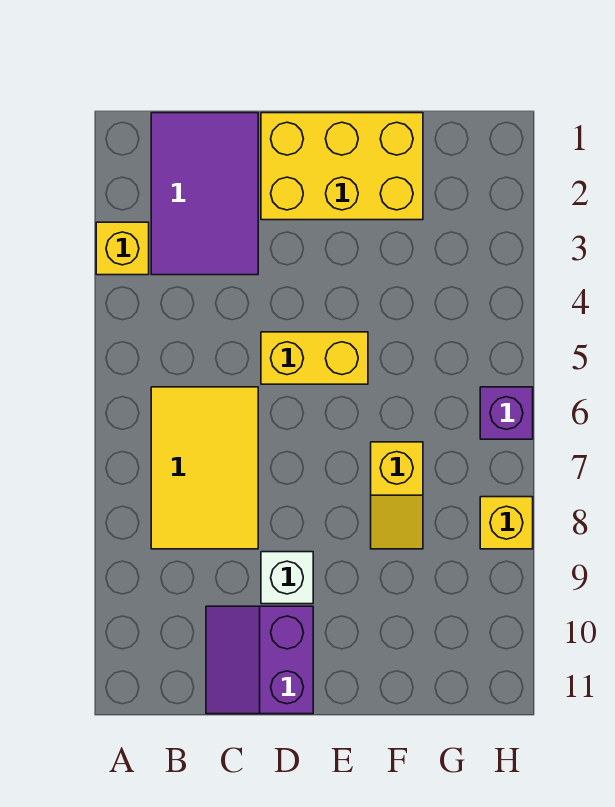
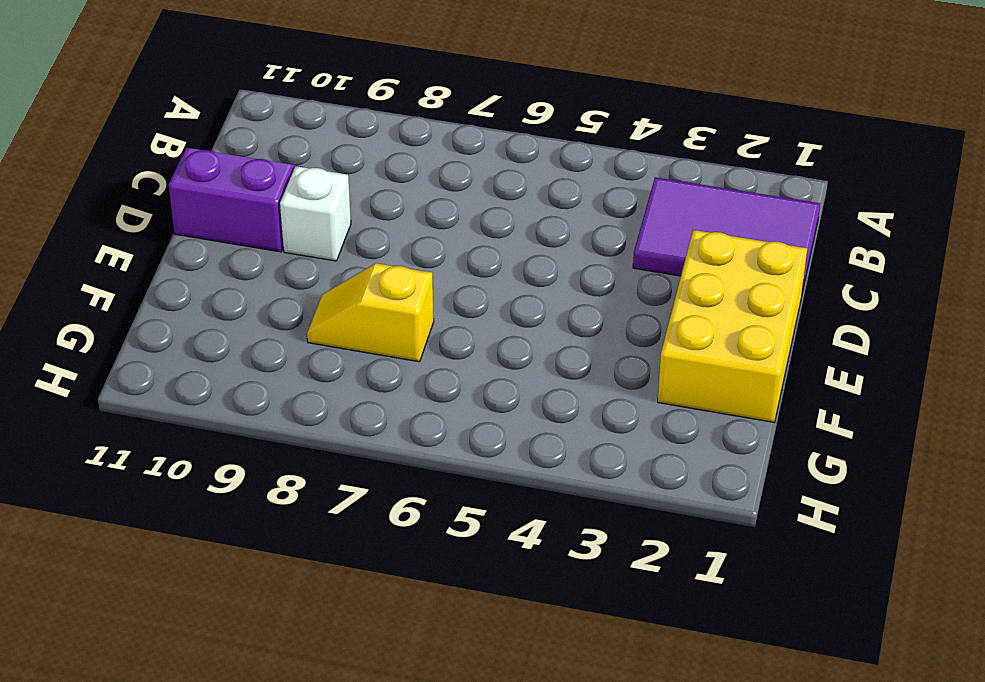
none -> yellow 1x1 brick [96,222,149,275]
none -> yellow 2x3 tile [151,387,258,549]

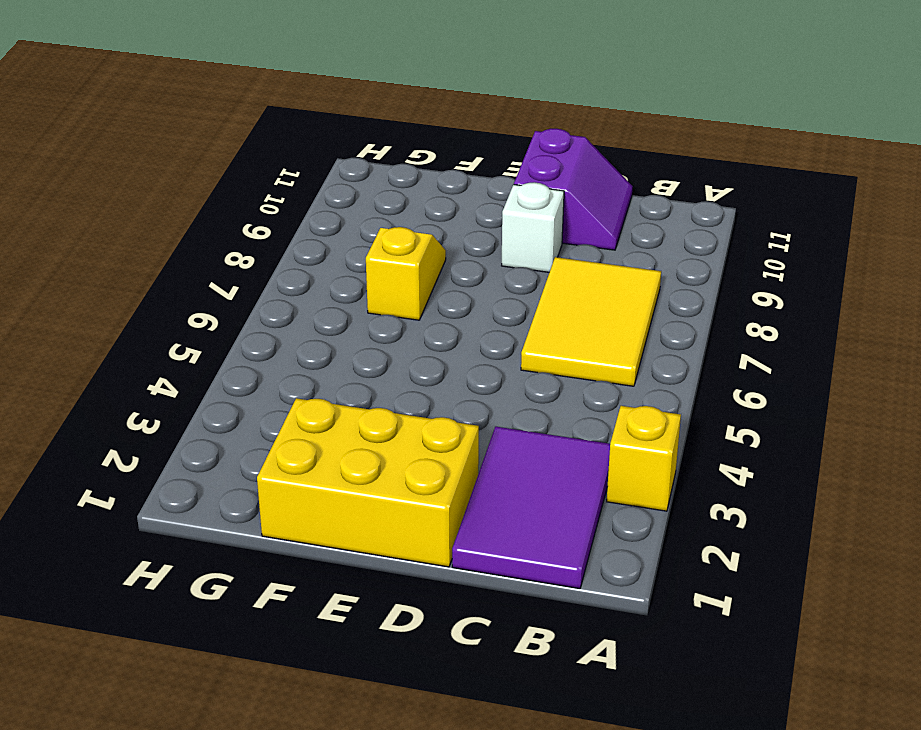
none -> yellow 1x2 brick [261,332,368,384]
none -> purple 1x1 brick [480,387,533,439]

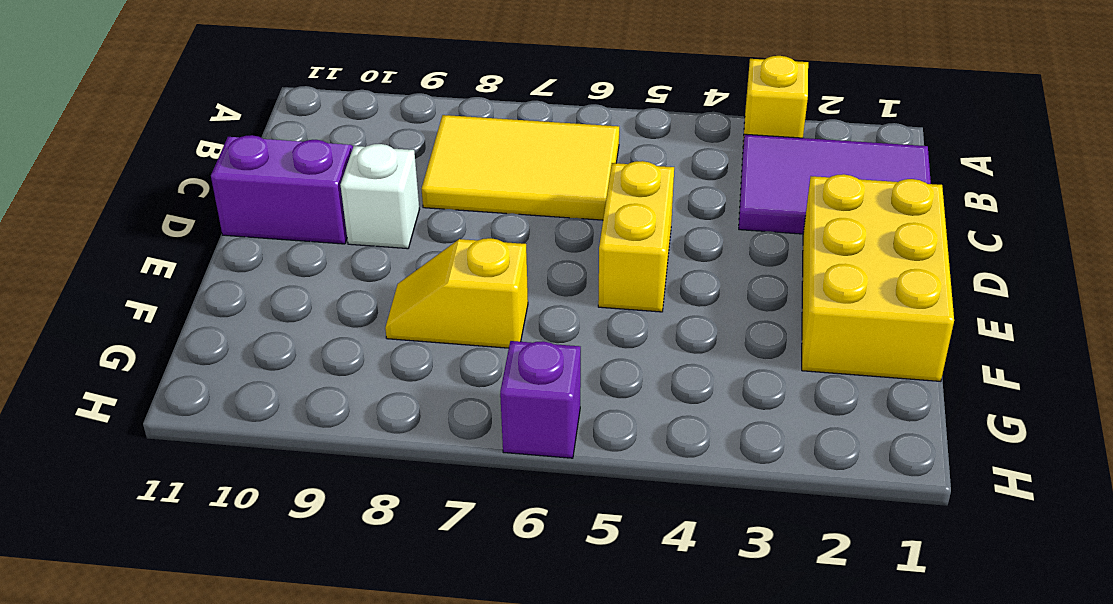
none -> yellow 1x1 brick [480,497,533,549]

